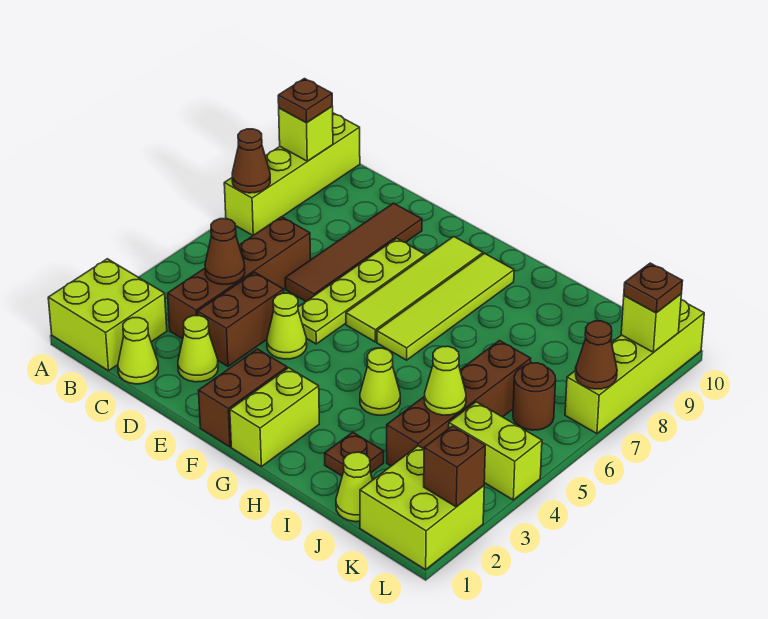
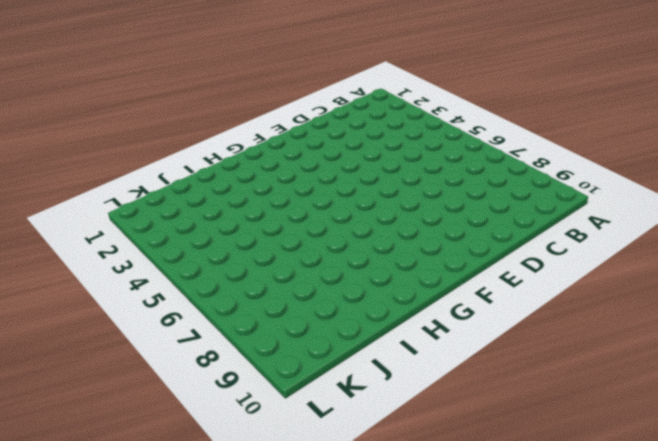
none -> lime 2x2 brick [48,259,167,371]
none -> lime 1x4 brick [224,113,360,235]
none -> lime 1x1 cone [118,318,158,384]
none -> brown 1x4 brick [168,217,311,339]

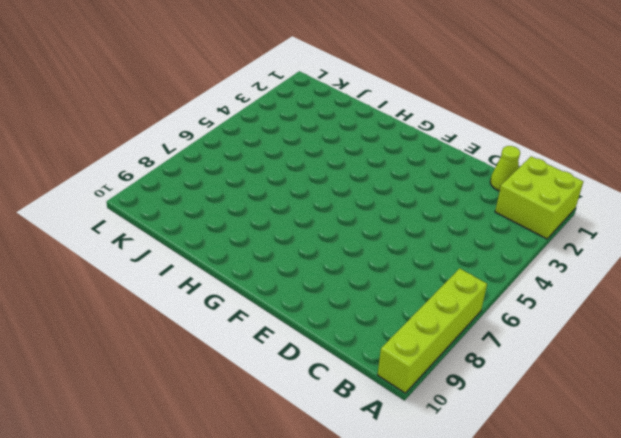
none -> brown 1x4 brick [168,217,311,339]
none -> lime 1x1 cone [178,316,218,382]
none -> brown 1x2 brick [198,272,284,366]
none -> brown 1x4 tile [285,203,422,301]

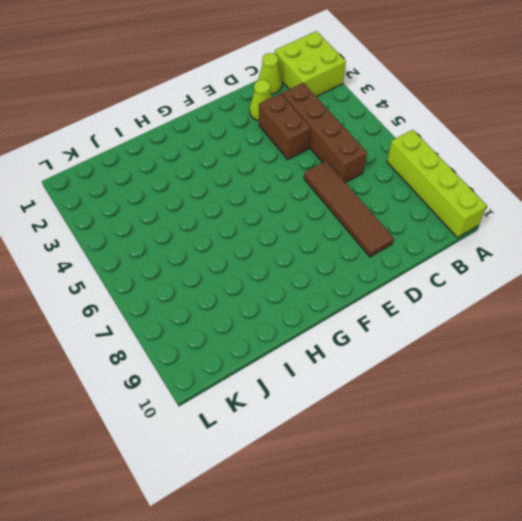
none -> lime 1x1 cone [267,293,307,359]
none -> lime 1x4 plate [298,238,426,344]
none -> brown 1x2 brick [199,349,287,447]
none -> lime 1x4 tile [346,237,483,342]

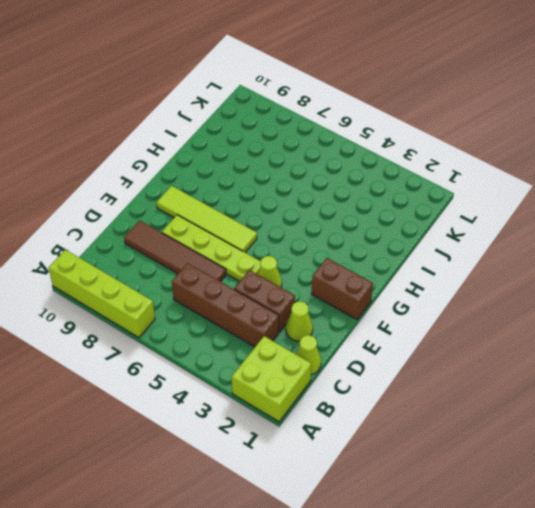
none -> lime 1x2 brick [230,368,319,467]
none -> lime 1x4 tile [377,253,514,360]
none -> lime 1x1 cone [360,348,400,415]
none -> brown 1x1 plate [325,432,384,476]

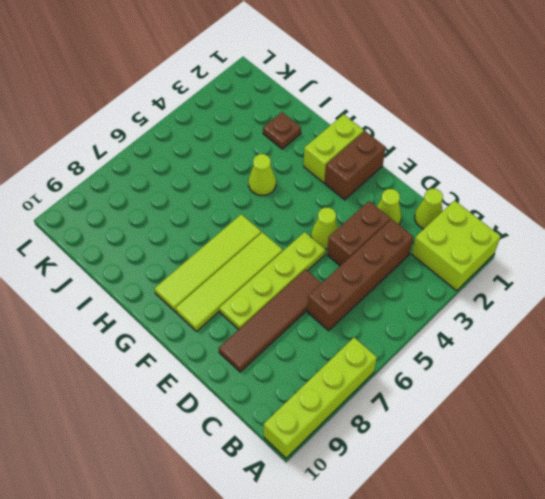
none -> lime 1x1 cone [336,452,372,522]
none -> brown 1x4 brick [387,341,531,466]
none -> lime 2x2 brick [360,446,484,570]
none -> lime 1x2 brick [449,402,542,500]

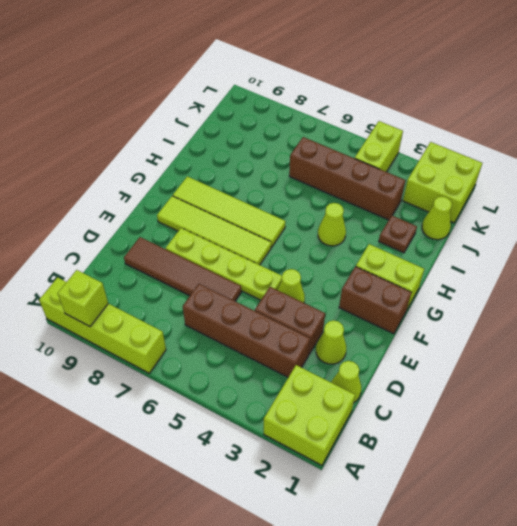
none -> brown 1x1 round brick [513,363,556,430]
none -> lime 1x4 brick [565,300,704,434]
none -> brown 1x1 cone [232,129,270,193]
none -> brown 1x1 cone [205,219,245,284]

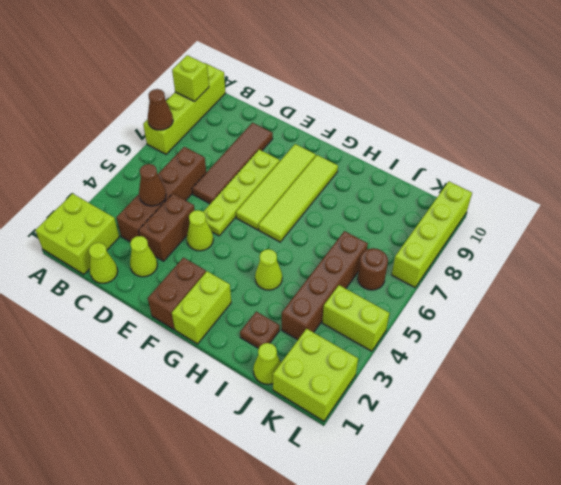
none -> lime 1x1 cone [424,346,466,415]
none -> brown 1x1 brick [424,426,485,507]
none -> brown 1x1 cone [576,321,617,389]
none -> lime 1x1 brick [621,294,681,352]

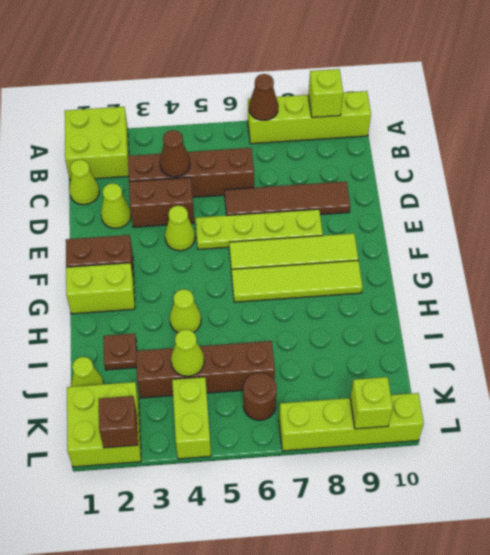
none -> brown 1x1 cone [576,321,617,389]
none -> brown 1x1 plate [278,79,332,123]
none -> brown 1x1 plate [624,263,683,313]

